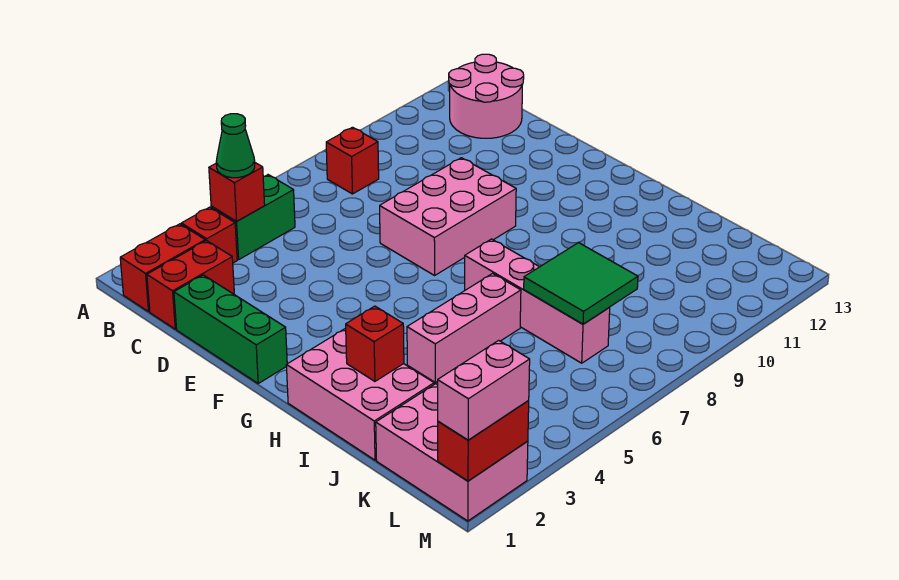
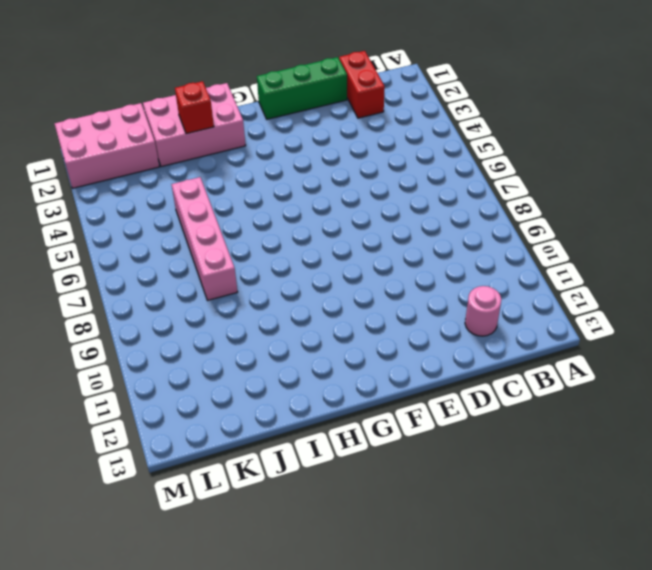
pink 1x1 round brick [465,286,501,336] -> pink 2x2 round brick [449,54,524,138]
pink 1x4 brick [171,177,237,300] -> pink 1x4 brick turned to [465,239,610,363]
none -> red 1x2 brick [120,224,205,312]
none -> red 1x1 brick [181,207,237,263]
none -> green 1x2 brick [211,175,295,260]

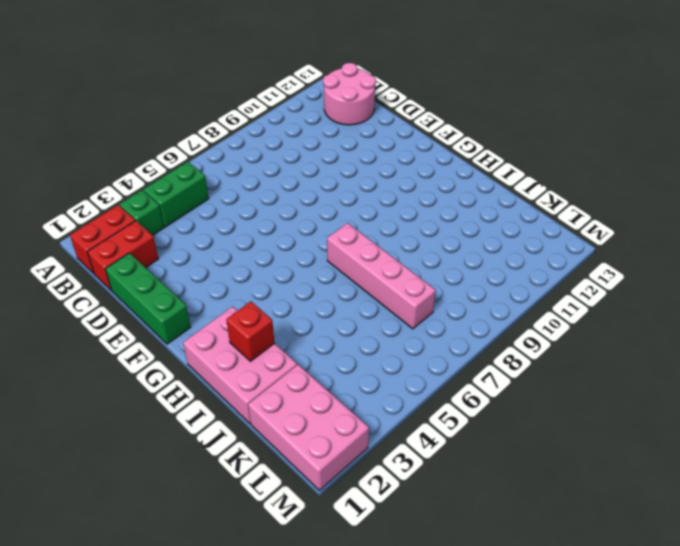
green 1x1 brick [120,190,164,235] -> red 1x1 brick [181,207,237,263]
none -> red 1x1 brick [326,127,379,194]
none -> pink 2x3 brick [380,158,516,275]
none -> pink 1x3 brick [407,273,521,383]

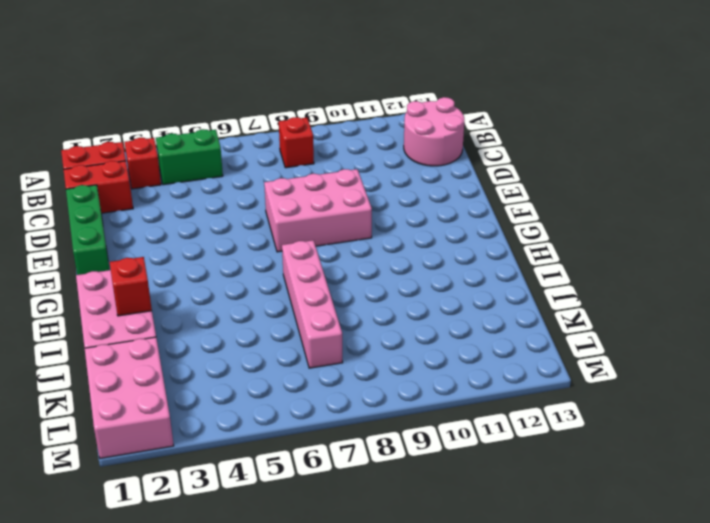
none -> pink 1x3 brick [407,273,521,383]
none -> red 1x1 brick [209,163,265,221]
none -> green 2x2 tile [524,243,638,324]

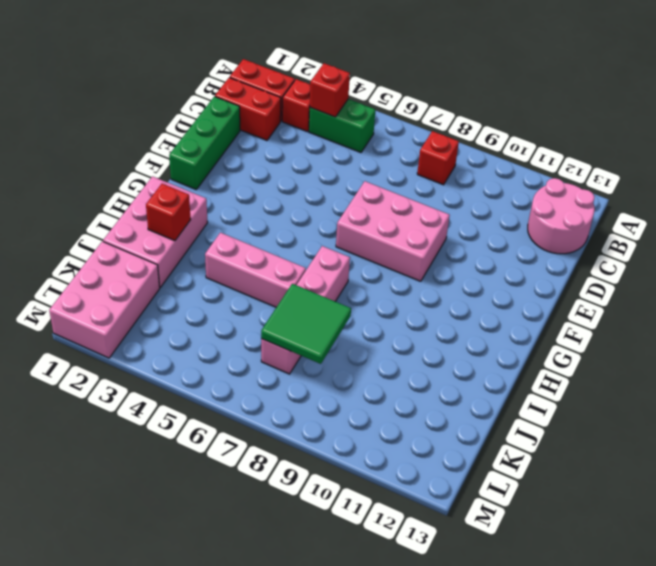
none -> red 1x2 brick [438,401,529,481]
none -> green 1x1 cone [216,114,255,178]
none -> pink 1x2 brick [438,340,530,440]

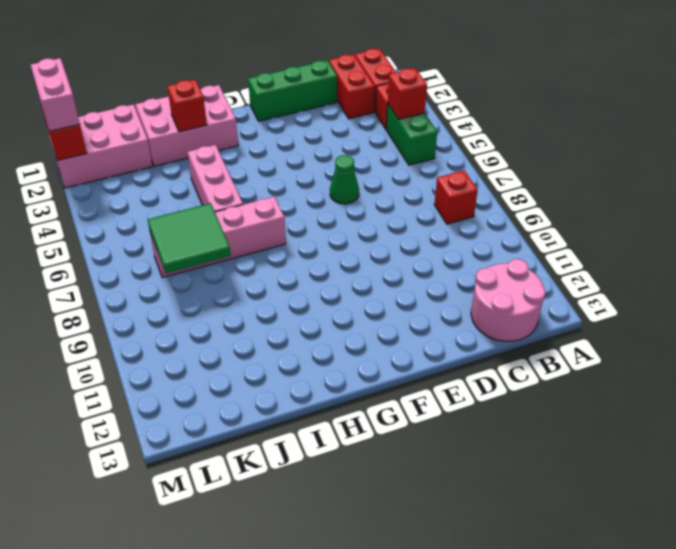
green 1x1 cone [330,155,359,204] -> green 1x1 cone moved to [216,114,255,178]
none -> pink 2x3 brick [380,158,516,275]

